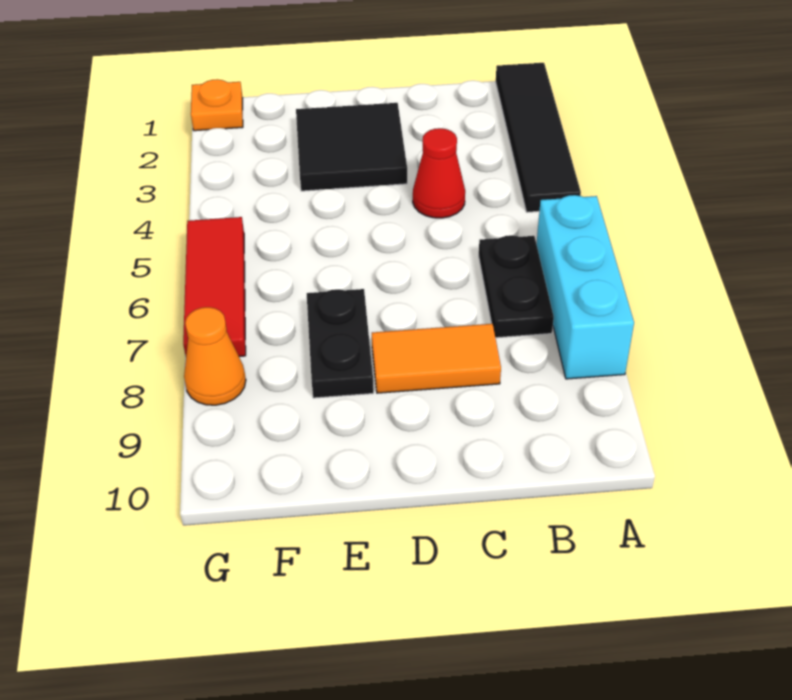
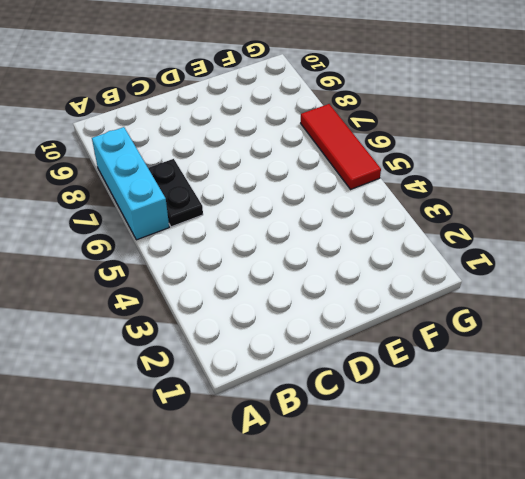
none -> black 1x4 tile [496,63,581,212]
none -> red 1x1 cone [413,128,465,218]

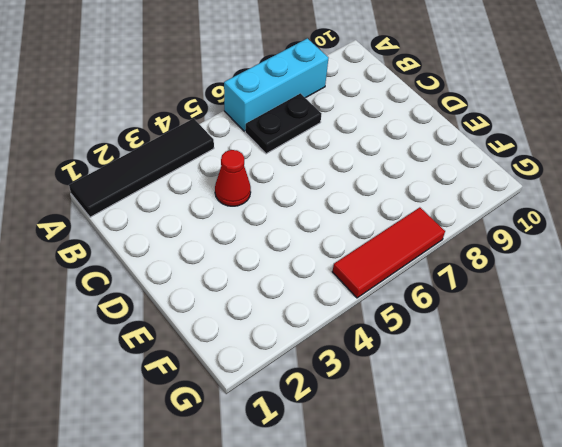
none -> orange 1x2 tile [372,324,501,393]
none -> black 2x2 tile [296,103,407,191]

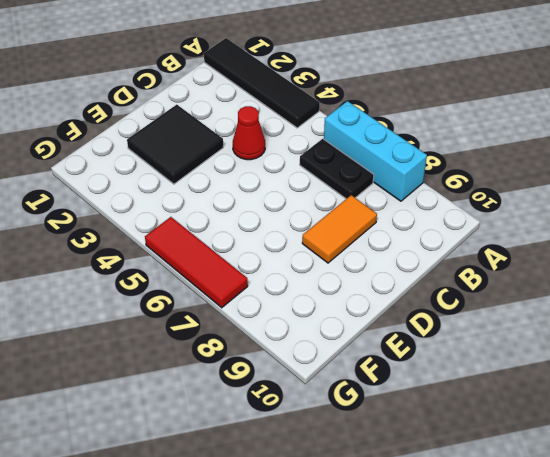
none -> black 1x2 plate [307,289,374,398]
none -> orange 1x1 plate [191,79,243,131]

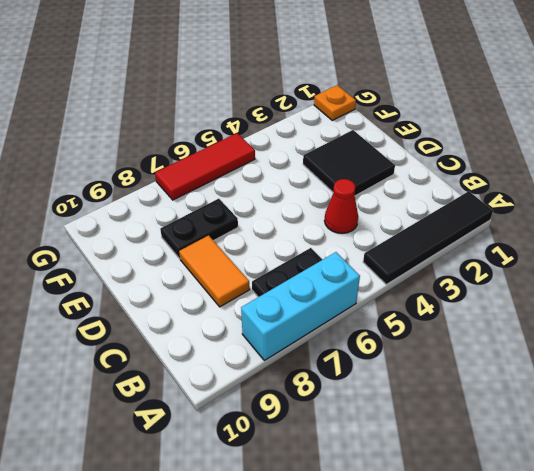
none -> orange 1x1 cone [184,307,246,405]

